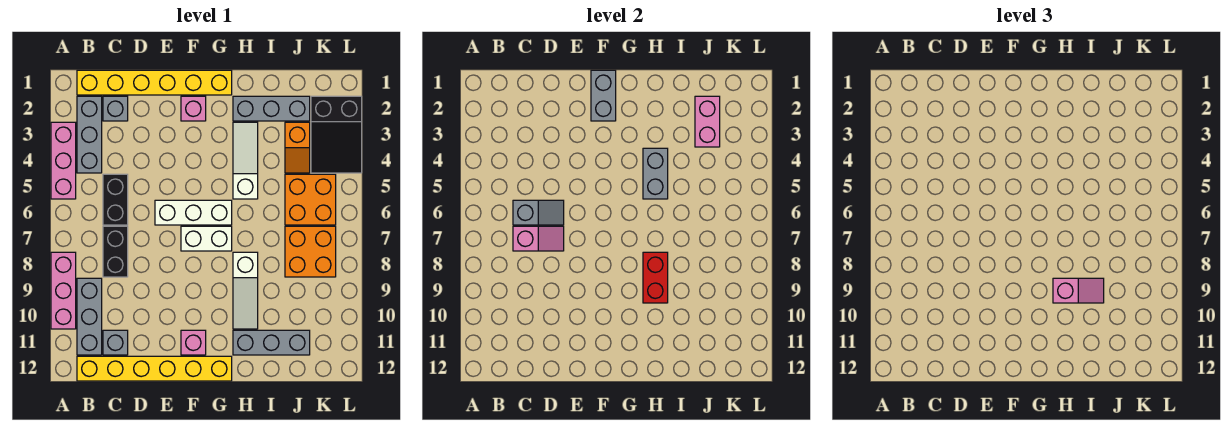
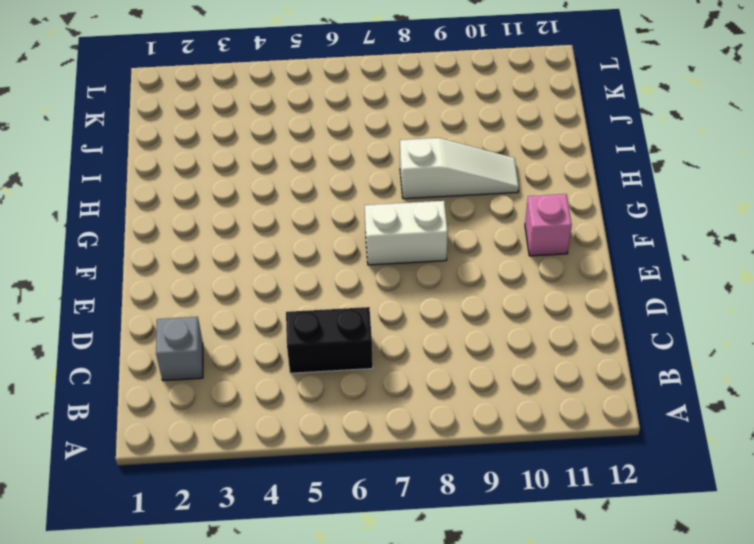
white 1x2 brick [365,201,448,265] -> white 1x2 brick turned to [181,226,232,251]
none -> pink 1x3 brick [51,122,76,199]
none -> pink 1x3 brick [51,252,76,329]
none -> yellow 1x6 brick [77,70,232,95]

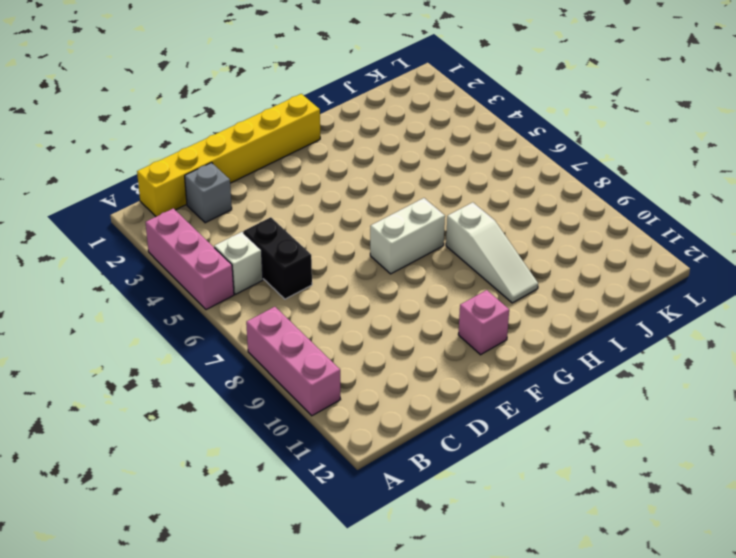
white 1x1 brick [214,232,263,294] -> none
none -> grey 1x3 brick [77,96,102,173]
none -> grey 1x3 brick [77,278,102,355]
none -> yellow 1x6 brick [77,356,232,381]

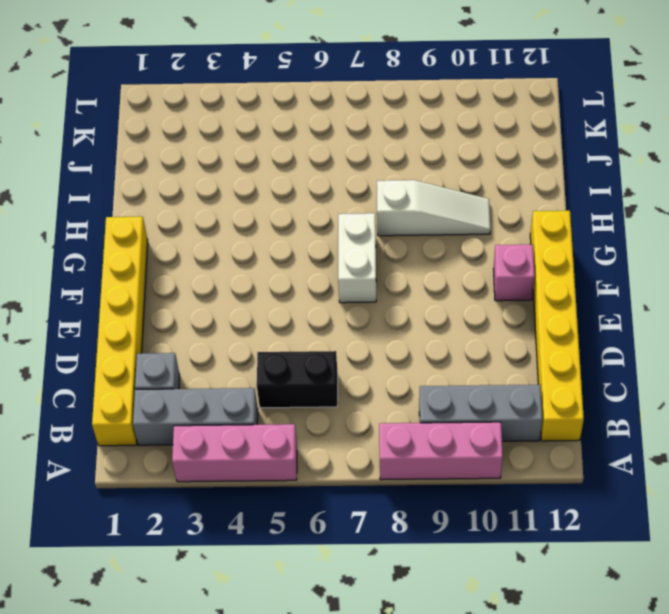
none -> black 1x2 brick [103,226,128,277]
none -> grey 1x1 brick [103,330,128,355]
none -> white 1x3 brick [155,200,232,225]

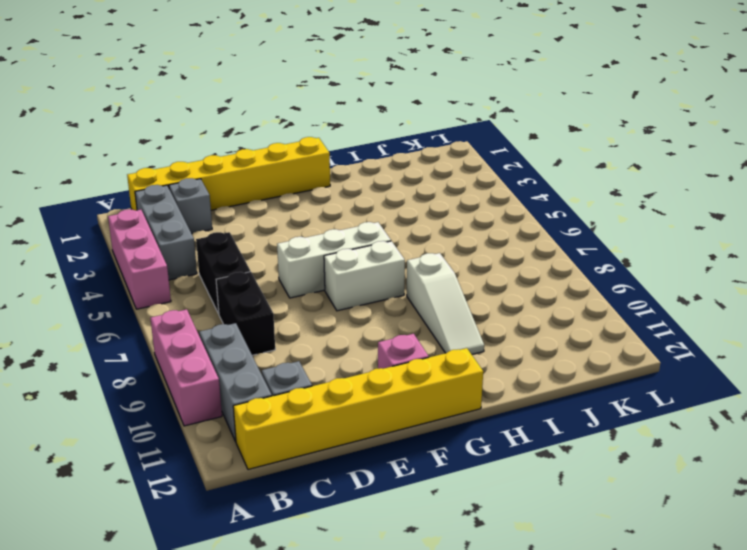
none -> pink 1x1 brick [181,96,206,121]
none -> grey 1x3 brick [233,96,310,121]
none -> white 1x3 slope [233,122,258,199]

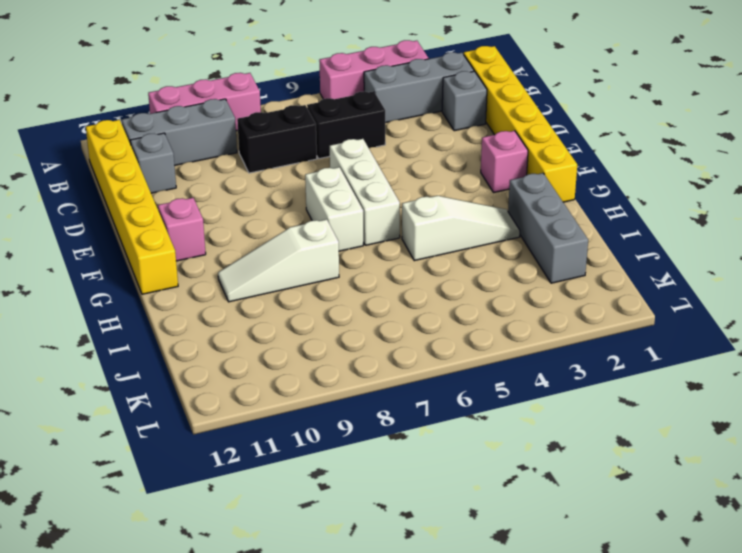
none -> grey 1x3 brick [233,330,310,355]
none -> orange 1x2 slope [285,122,310,173]
none -> orange 2x2 brick [285,174,336,225]

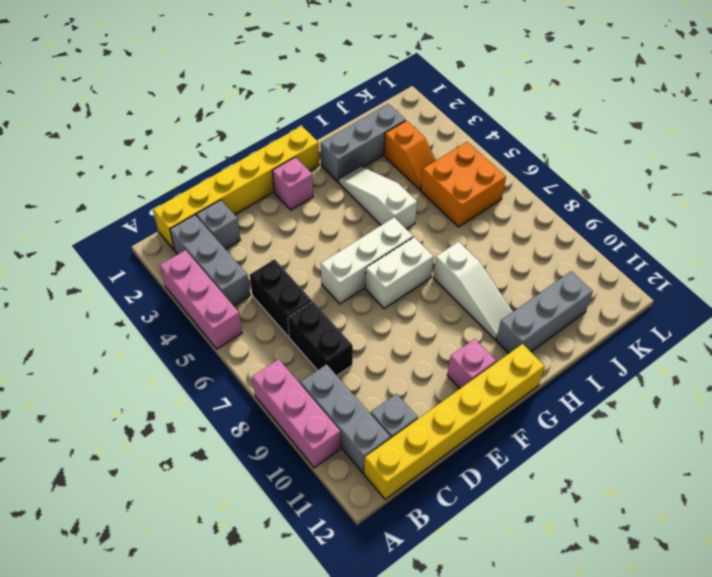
none -> orange 2x2 brick [285,226,336,277]
none -> black 2x3 slope [311,96,362,173]
none -> grey 1x2 slope [513,200,564,225]

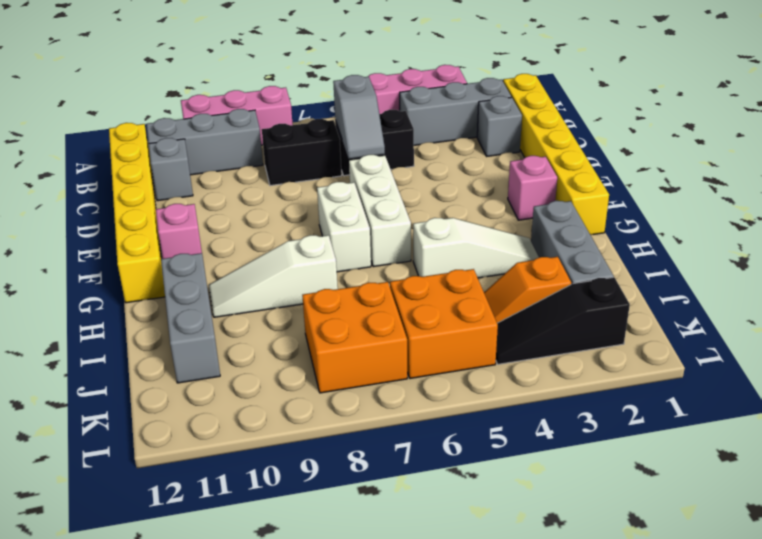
black 1x3 slope [496,277,630,364] -> black 2x3 slope [311,96,362,173]
none -> pink 1x2 slope [513,226,564,251]
none -> grey 1x2 brick [591,70,616,121]
none -> grey 1x2 brick [643,148,668,199]

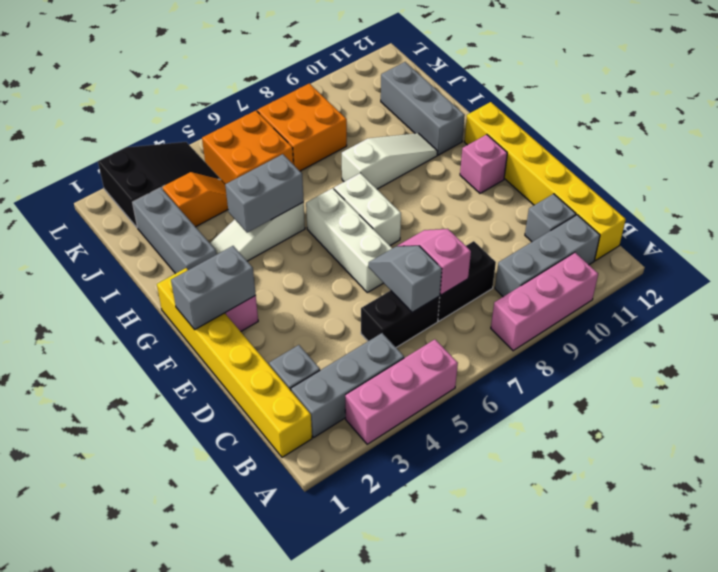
none -> red 1x2 brick [643,252,668,303]
none -> pink 1x2 brick [695,96,720,147]
none -> pink 1x2 slope [1053,278,1104,303]

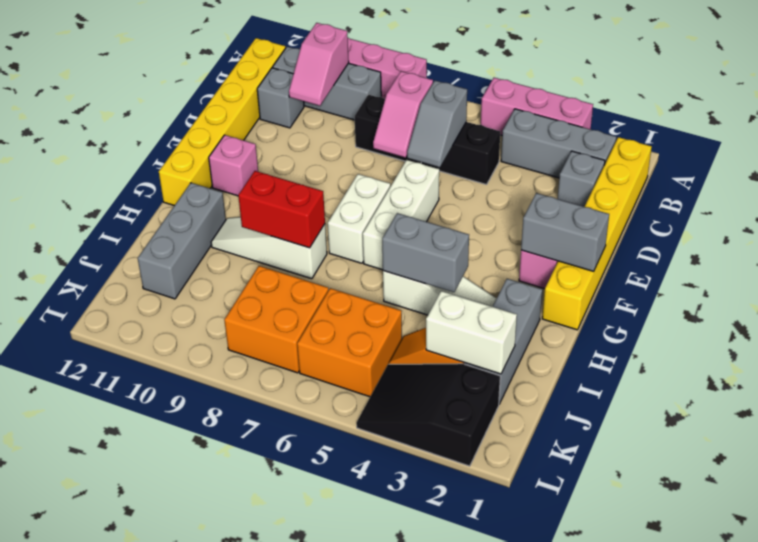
pink 1x2 slope [289,23,349,106] -> pink 1x2 slope moved to [1053,278,1104,303]
white 1x2 brick [426,291,517,374] -> pink 1x2 brick [695,96,720,147]

